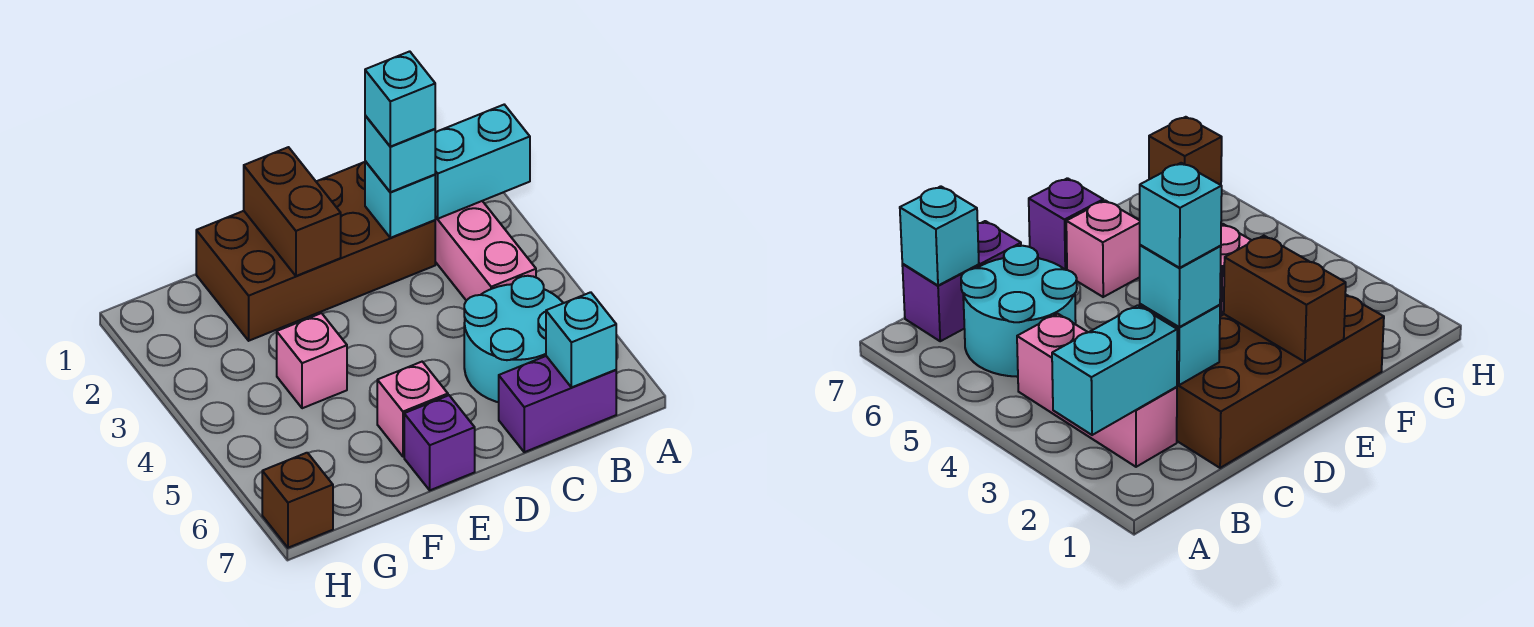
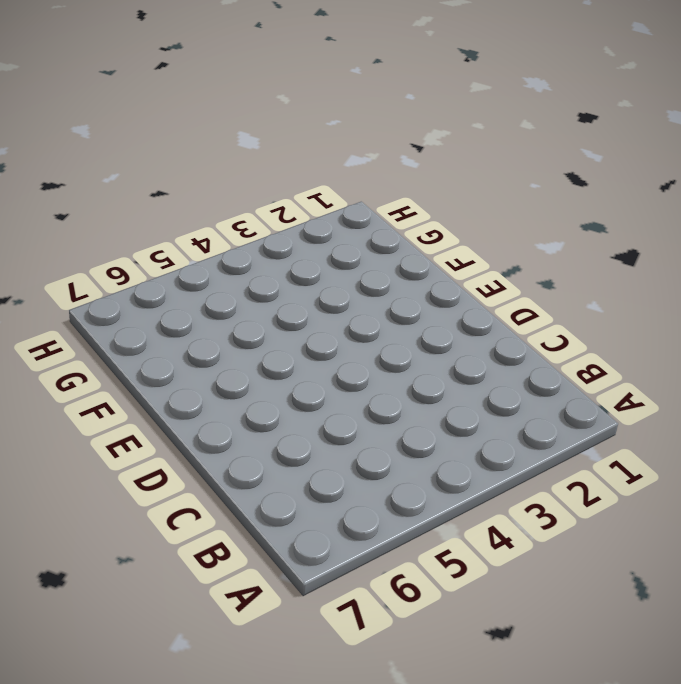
none -> pink 1x3 brick [435,201,536,301]
none -> cyan 2x2 round brick [464,276,563,402]
none -> purple 1x2 brick [499,356,616,452]

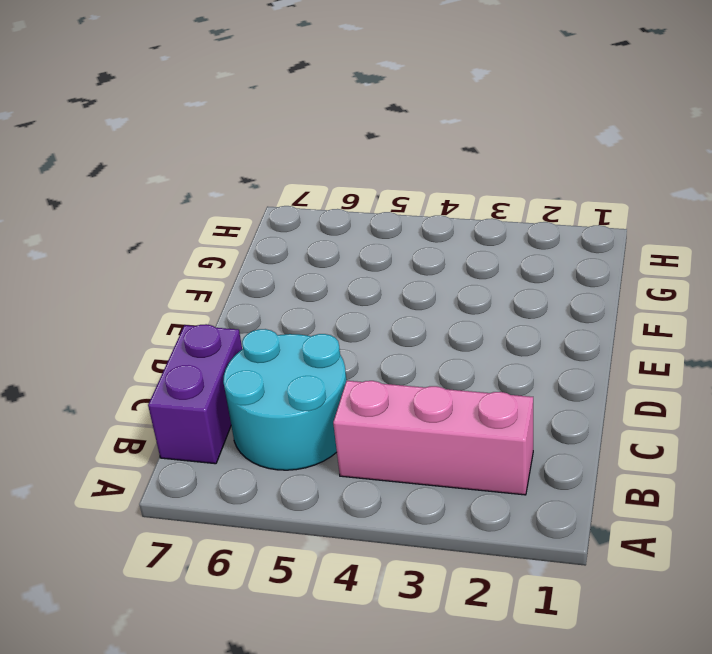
none -> brown 2x4 brick [196,162,435,341]
none -> pink 1x1 brick [377,362,448,457]
none -> purple 1x1 brick [404,395,475,490]

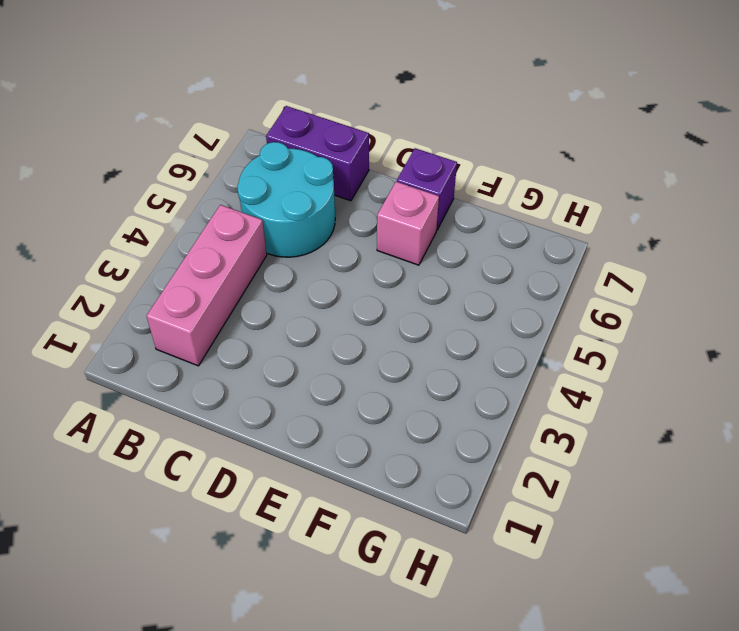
none -> brown 2x4 brick [196,162,435,341]
none -> pink 1x1 brick [277,313,347,408]
none -> brown 1x1 brick [262,453,333,548]

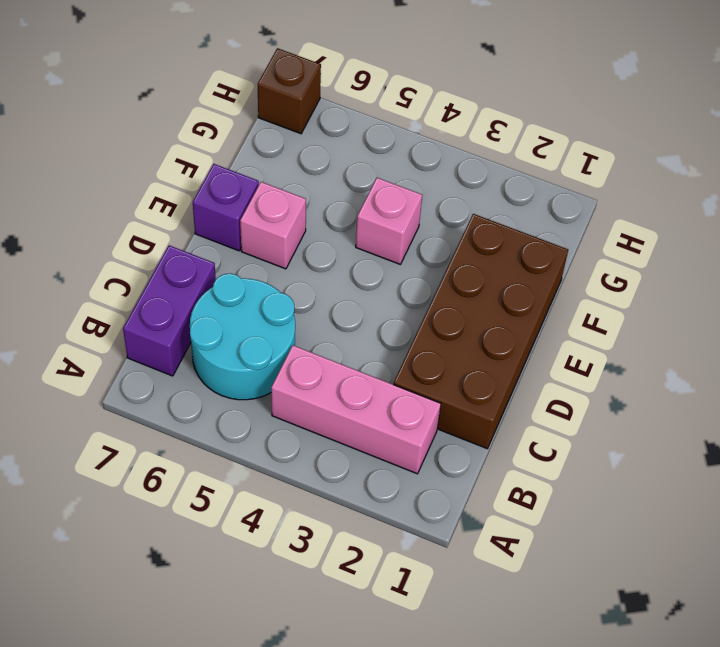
none -> cyan 1x2 brick [435,105,530,219]
none -> cyan 1x1 brick [546,292,616,388]
none -> cyan 1x1 brick [365,161,435,238]

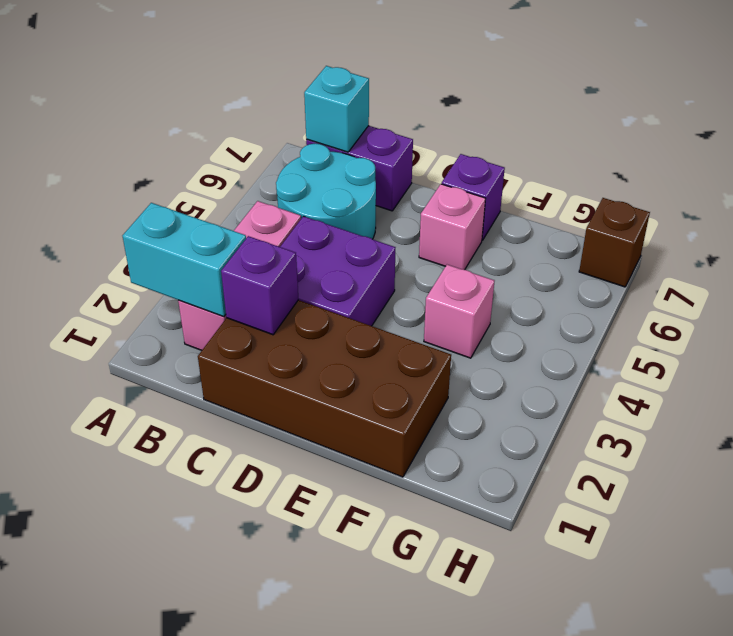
purple 1x1 brick [221,236,299,335] -> cyan 1x1 brick [365,161,435,238]
purple 2x2 brick [280,216,395,326] -> none
none -> brown 1x2 brick [244,147,341,276]
none -> cyan 1x1 brick [365,116,435,192]
none -> cyan 1x1 brick [365,51,435,147]

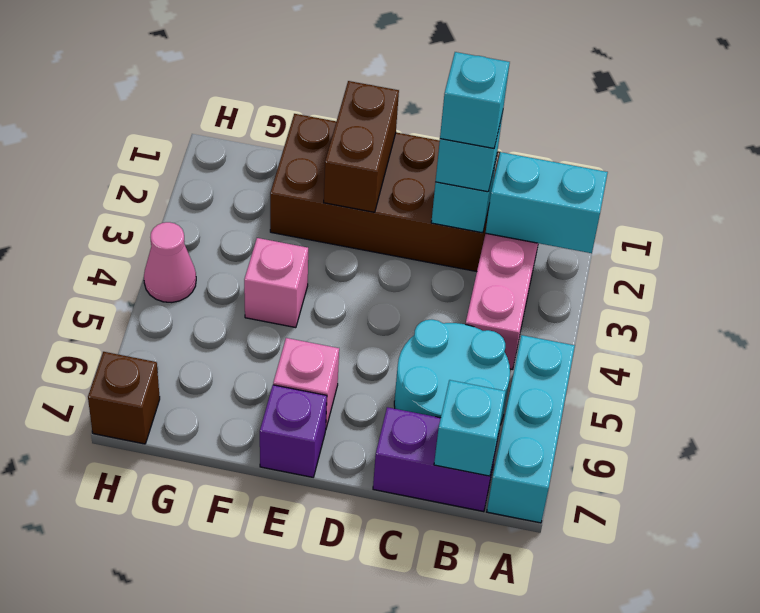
cyan 1x3 brick [487,335,575,523] -> none
pink 1x1 cone [144,222,196,302] -> none

